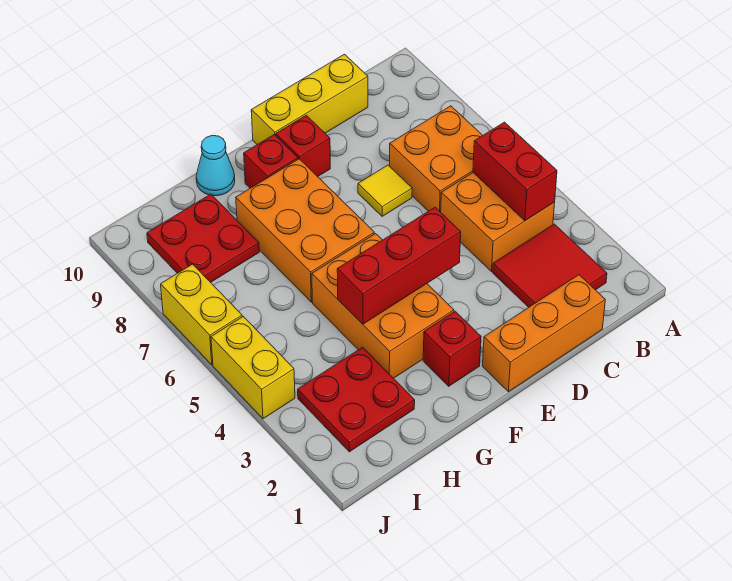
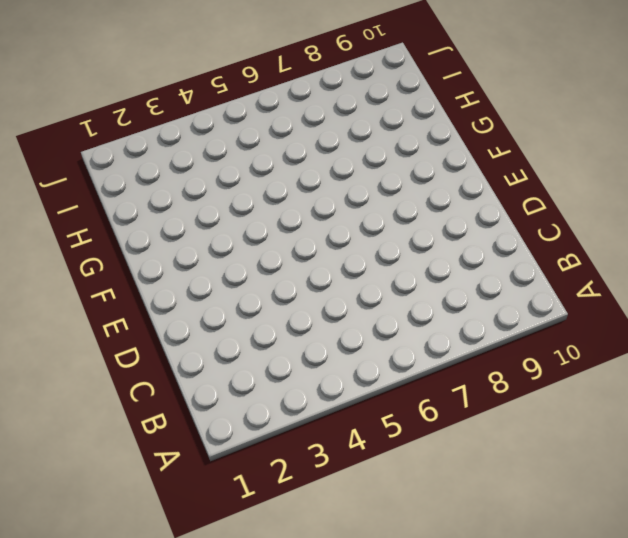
none -> red 2x2 tile [493,224,607,307]
none -> orange 2x2 brick [441,173,555,272]
none -> orange 2x2 brick [390,106,483,212]

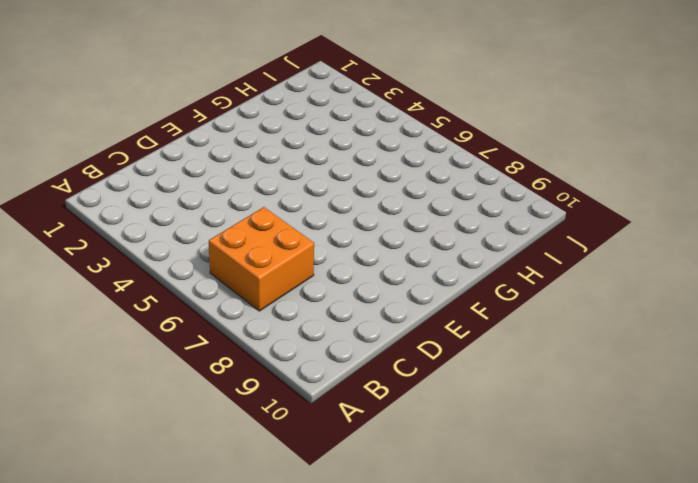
none -> red 2x2 tile [493,224,607,307]
none -> orange 2x2 brick [441,173,555,272]
none -> orange 1x3 brick [483,275,605,392]

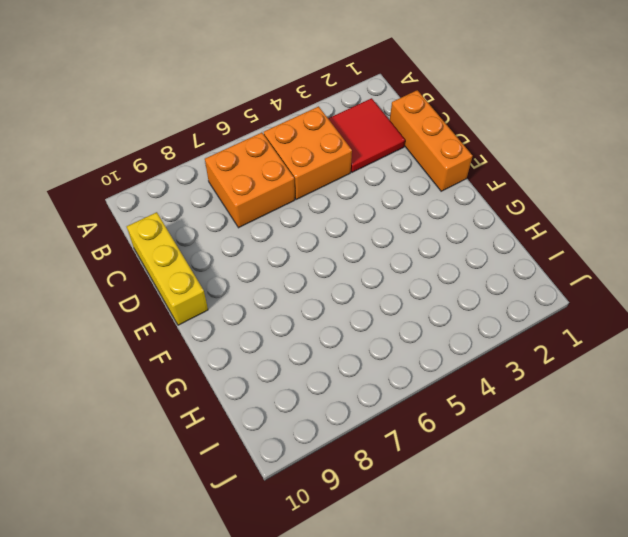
none -> yellow 1x1 tile [358,165,412,216]
none -> red 1x1 brick [276,115,330,177]
none -> red 1x1 brick [423,311,481,386]

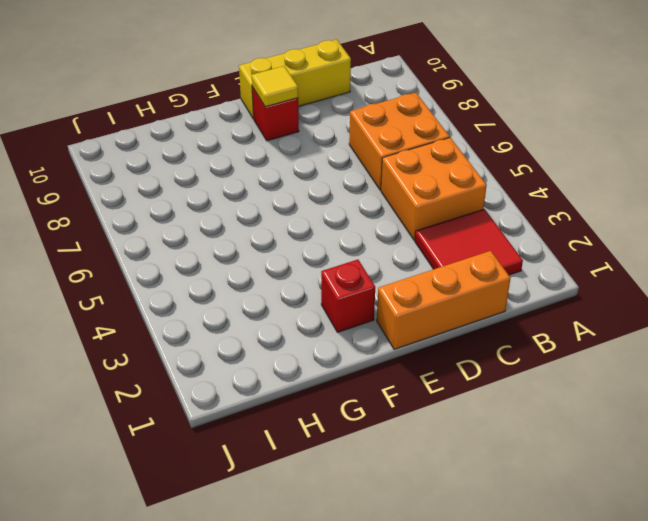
yellow 1x1 tile [252,66,298,107] -> yellow 1x1 tile moved to [358,165,412,216]
none -> orange 2x3 brick [312,234,454,378]
none -> orange 2x3 brick [236,159,374,302]
none -> red 1x1 brick [244,134,298,188]

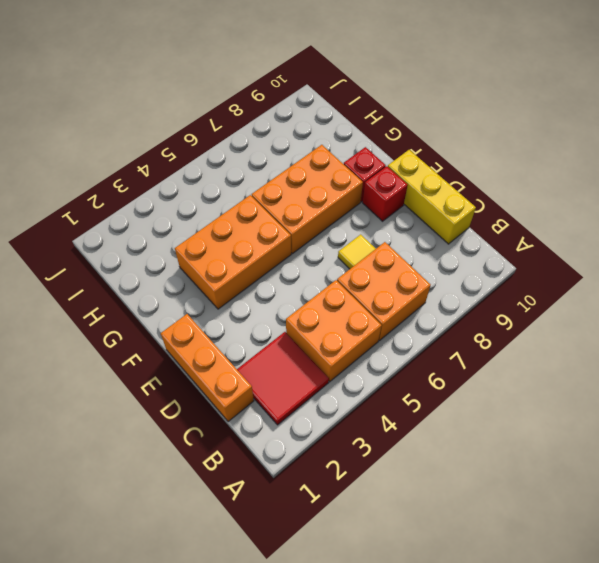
none -> red 1x1 brick [423,311,481,386]
none -> cyan 1x1 cone [196,136,235,196]
none -> red 2x2 plate [298,347,415,452]

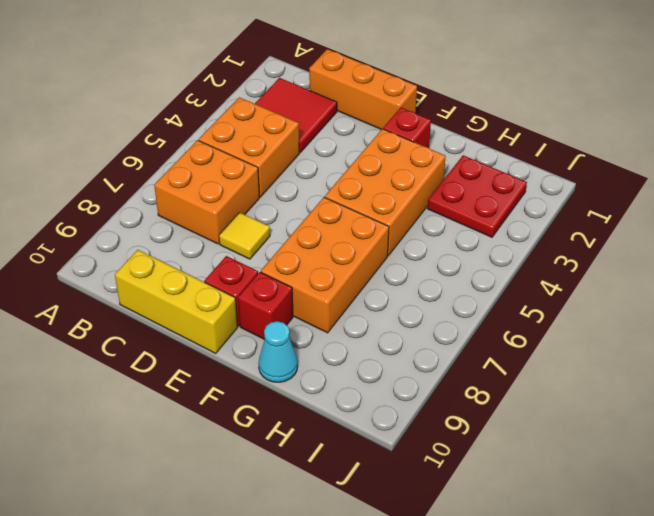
none -> red 2x2 plate [147,194,259,282]
none -> yellow 1x2 brick [211,316,295,419]
none -> yellow 1x2 brick [161,264,242,365]

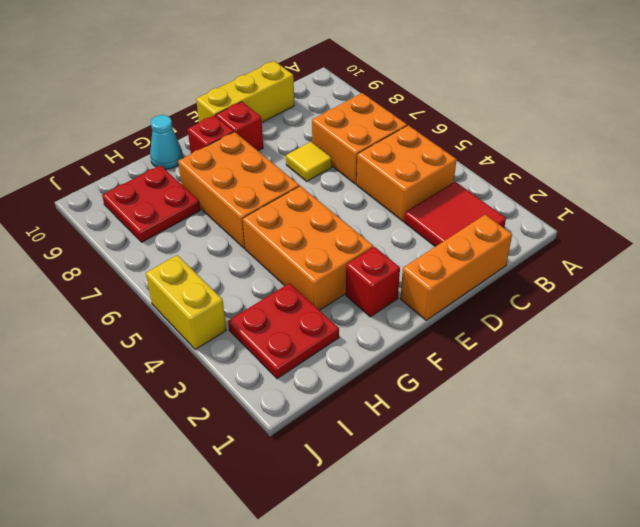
none -> yellow 1x2 brick [161,264,242,365]
none -> red 1x2 brick [473,122,557,221]
none -> red 1x3 brick [337,207,461,324]

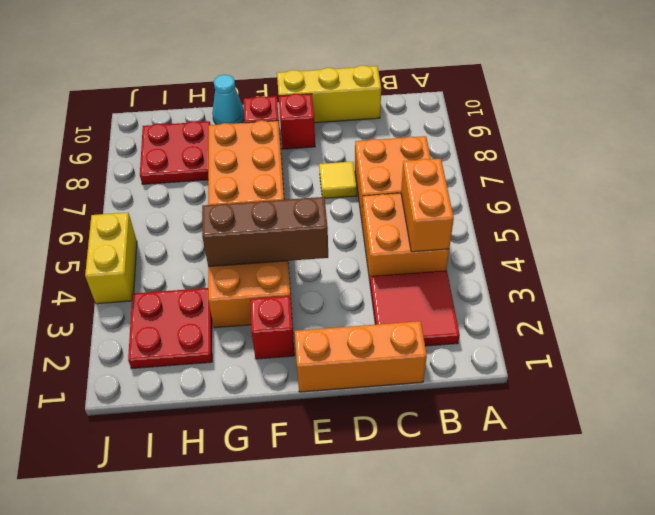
orange 1x2 brick [401,159,454,252] -> red 1x2 brick [473,122,557,221]
brown 1x3 brick [202,197,328,267] -> red 1x3 brick [337,207,461,324]
none -> yellow 1x2 brick [161,264,242,365]

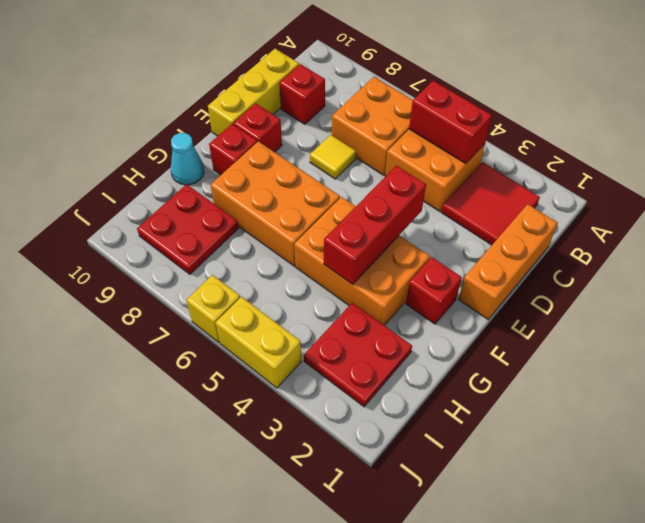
red 1x1 brick [279,64,325,124] -> none
yellow 1x1 brick [186,275,240,342] -> yellow 1x2 brick [161,264,242,365]

